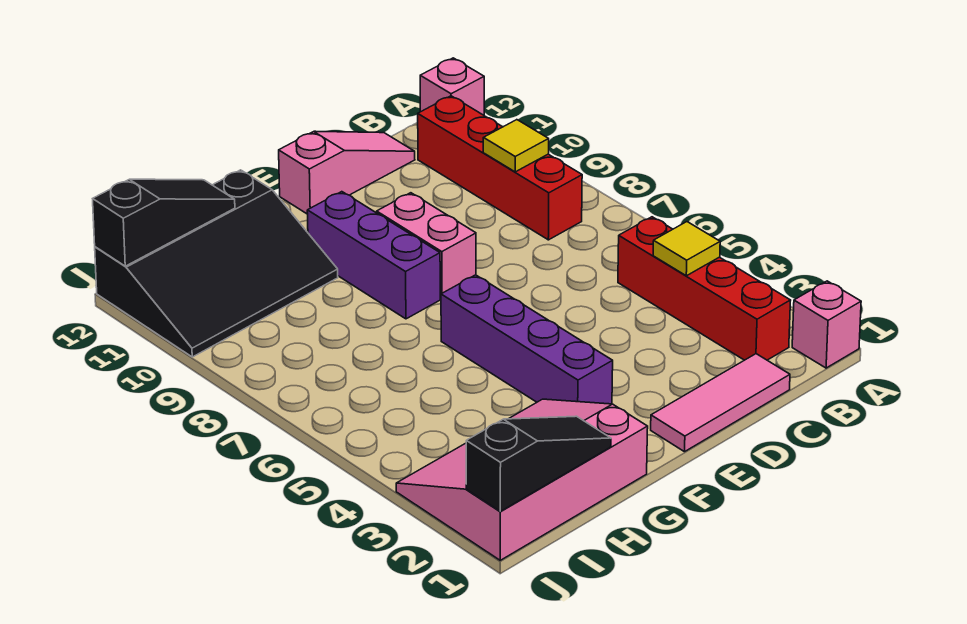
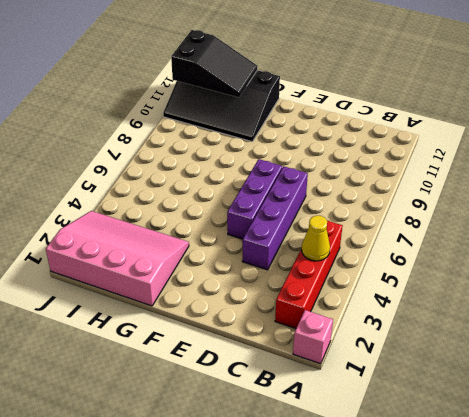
yellow 1x1 cone [302,216,330,261] -> yellow 1x1 tile [653,222,720,276]
purple 1x4 brick [242,167,308,270] -> purple 1x4 brick moved to [441,275,613,404]
purple 1x3 brick [227,159,282,239] -> purple 1x3 brick moved to [307,192,440,319]
black 2x3 slope [171,30,257,97] -> black 1x3 slope [93,179,235,266]
none -> pink 1x1 brick [420,58,484,115]
none -> red 1x4 brick [418,96,582,240]
none -> pink 1x3 tile [651,354,790,452]

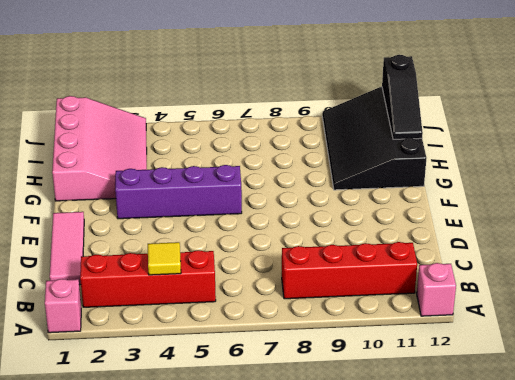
none -> pink 1x3 slope [279,131,415,214]
none -> pink 1x2 brick [377,193,476,298]
none -> purple 1x3 brick [307,192,440,319]

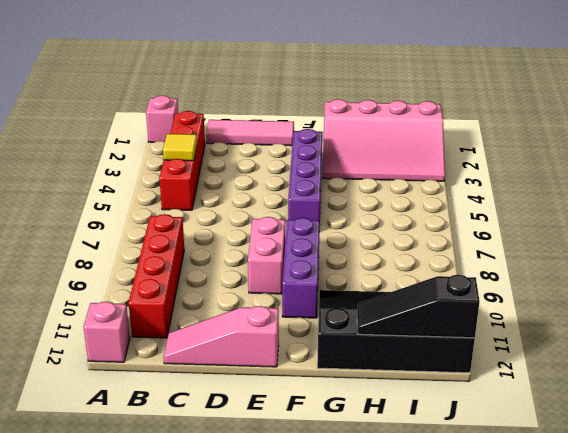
none -> yellow 1x1 tile [483,120,549,172]
none -> black 1x3 slope [466,416,611,511]

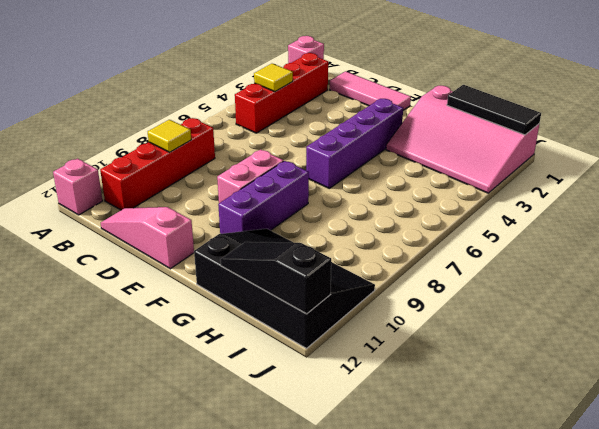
black 1x3 tile [447,85,541,135] -> black 1x3 slope [466,416,611,511]

